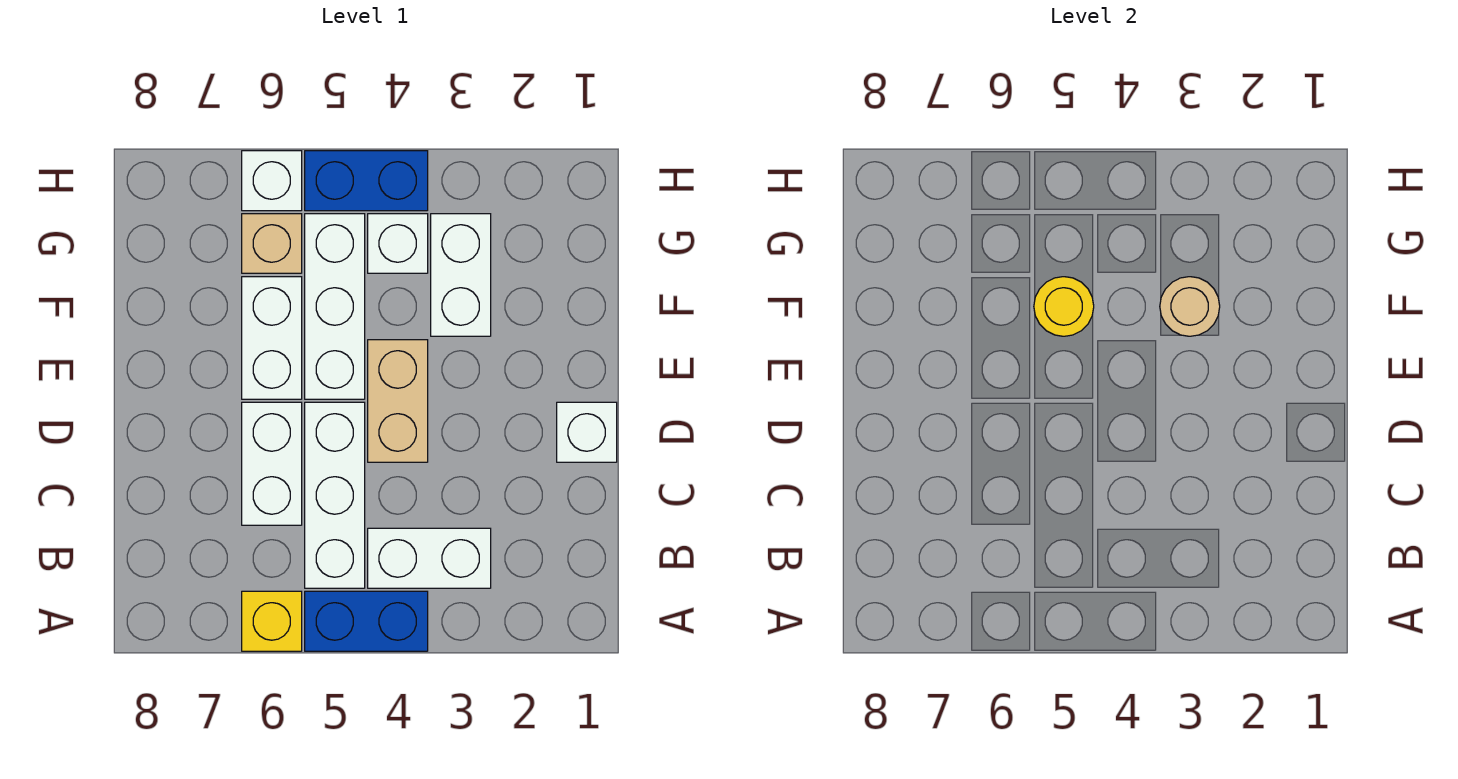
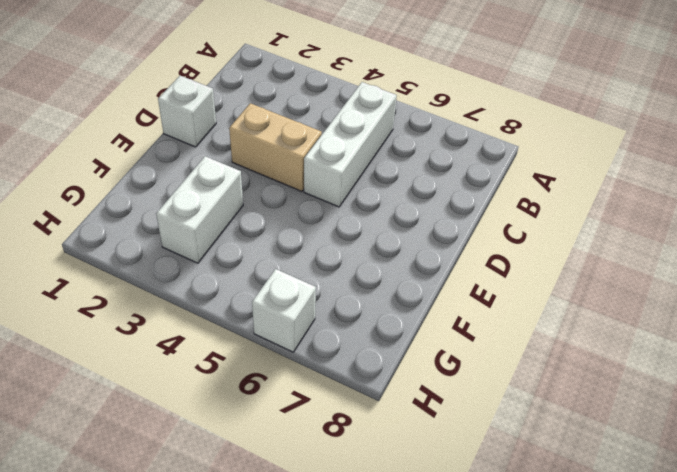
tan 1x2 brick [229,103,322,191] -> tan 1x2 brick turned to [368,340,428,462]
none -> blue 1x2 brick [305,591,428,651]
none -> yellow 1x1 brick [242,591,302,651]
none -> white 1x2 brick [368,528,491,588]

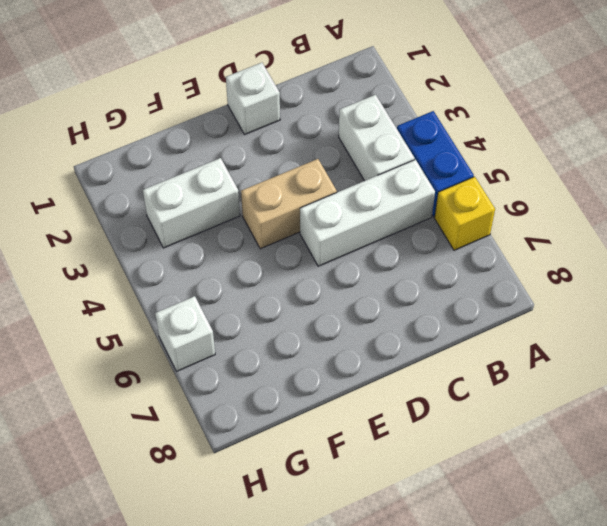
none -> white 1x2 brick [242,402,302,525]
none -> white 1x3 brick [305,214,365,399]
none -> white 1x2 brick [242,277,302,399]

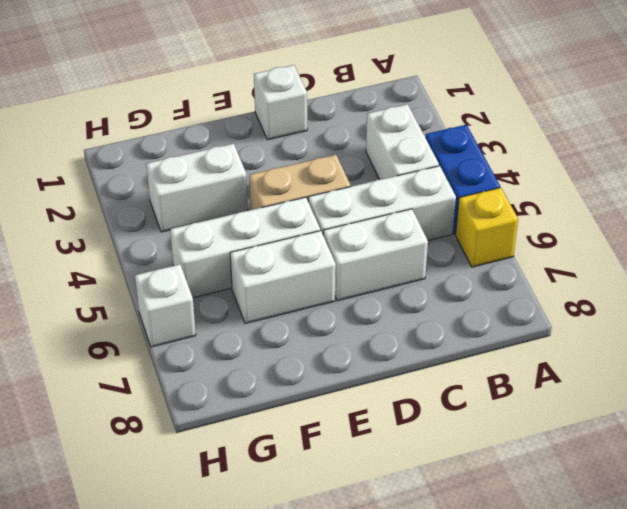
none -> white 1x1 brick [368,214,428,273]
none -> tan 1x1 brick [242,214,302,273]
none -> blue 1x2 brick [305,151,428,211]

